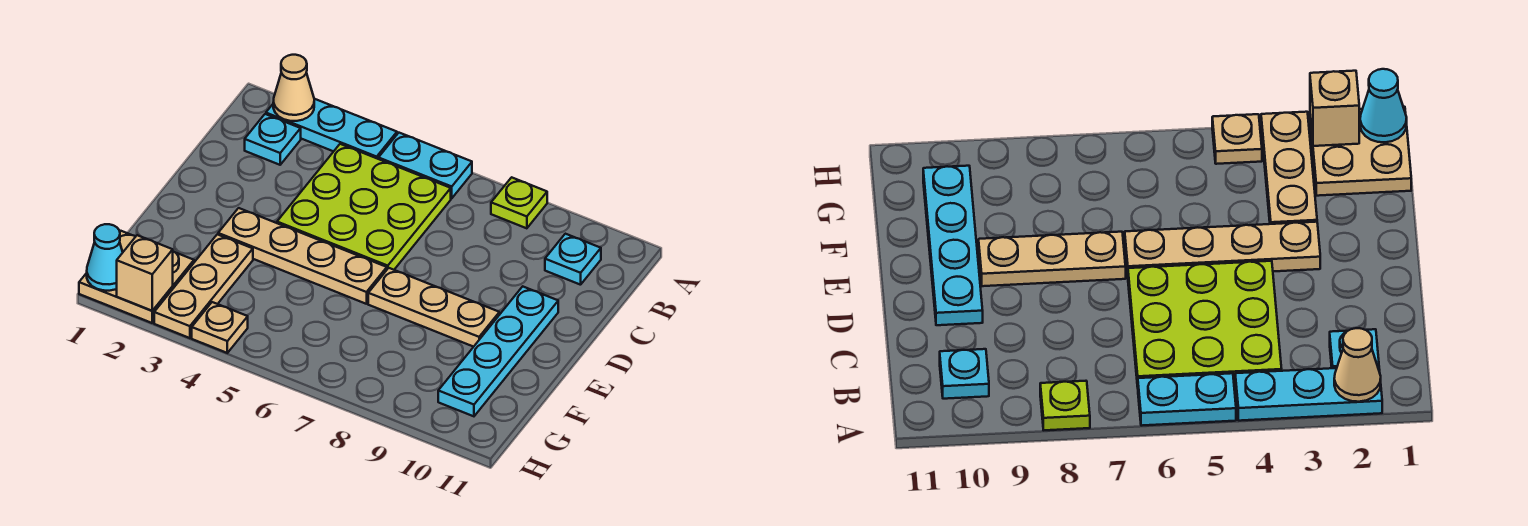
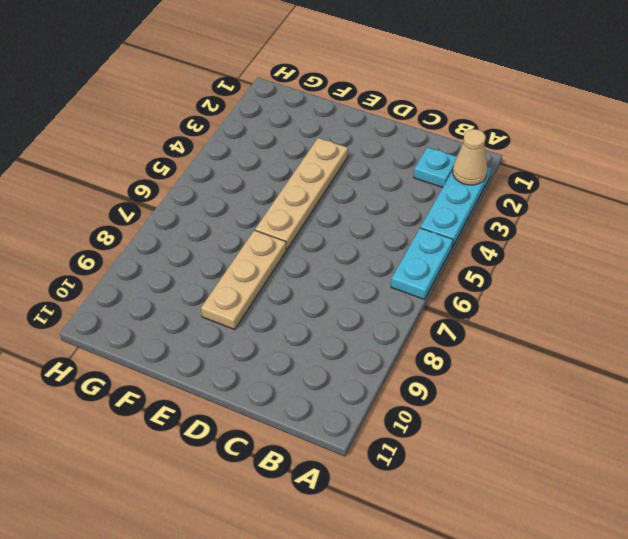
none -> lime 1x1 plate [491,177,547,228]
none -> lime 3x3 plate [277,144,451,270]
none -> cyan 1x1 plate [545,234,601,285]

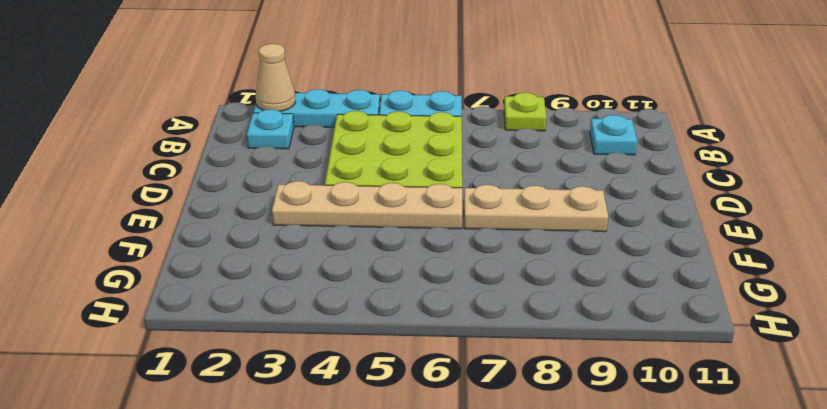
none -> cyan 1x4 plate [438,286,558,416]
none -> tan 1x3 plate [154,234,253,338]
none -> tan 2x2 plate [79,231,194,323]

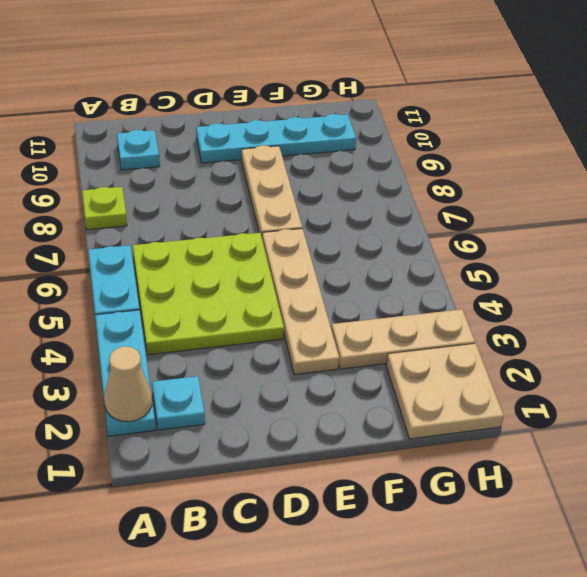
none -> tan 1x1 plate [192,302,248,353]
none -> cyan 1x1 cone [87,224,123,291]
none -> tan 1x1 brick [117,235,173,311]

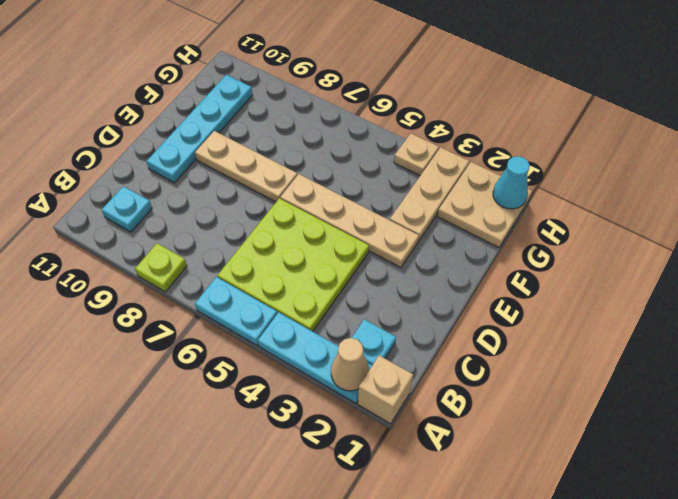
tan 1x1 brick [358,355,413,424] -> tan 1x1 brick moved to [117,235,173,311]

